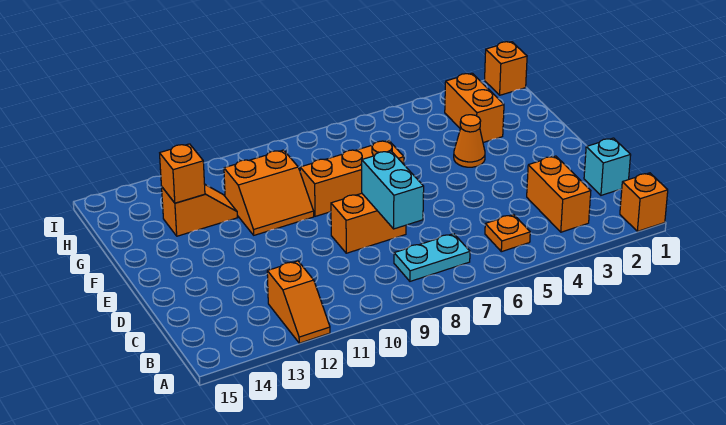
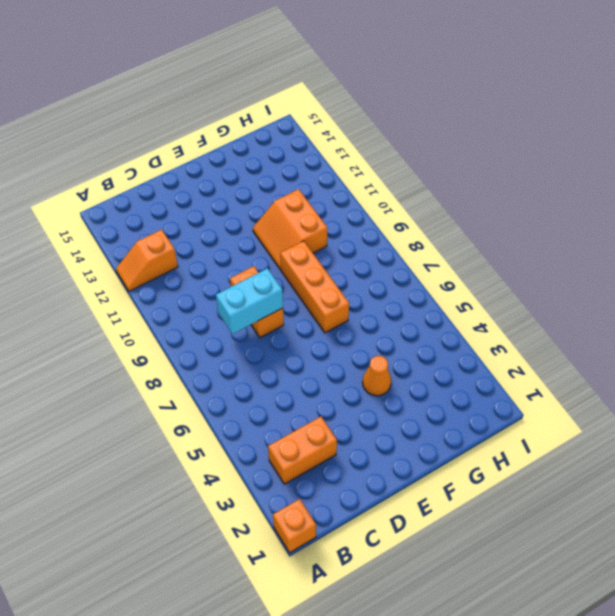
none -> orange 1x1 plate [485,215,530,252]
none -> cyan 1x2 plate [394,234,470,281]
none -> cyan 1x1 brick [584,138,631,195]

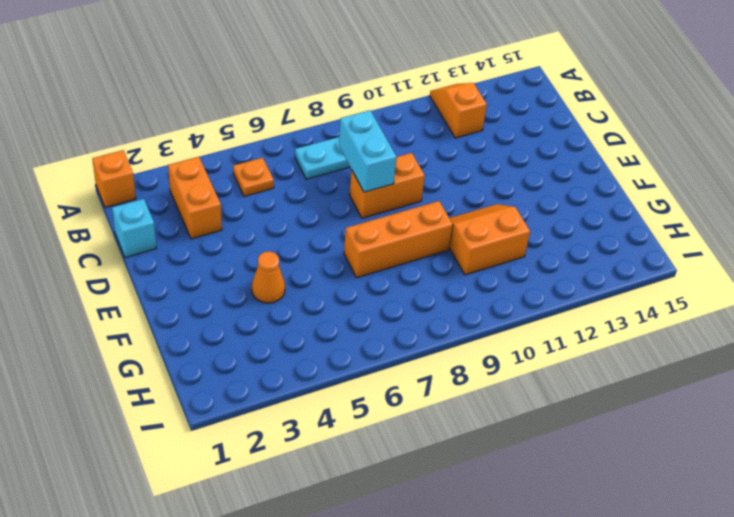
none -> orange 1x2 brick [445,73,504,142]
none -> orange 1x2 slope [162,185,238,236]
none -> orange 1x1 brick [485,42,527,95]

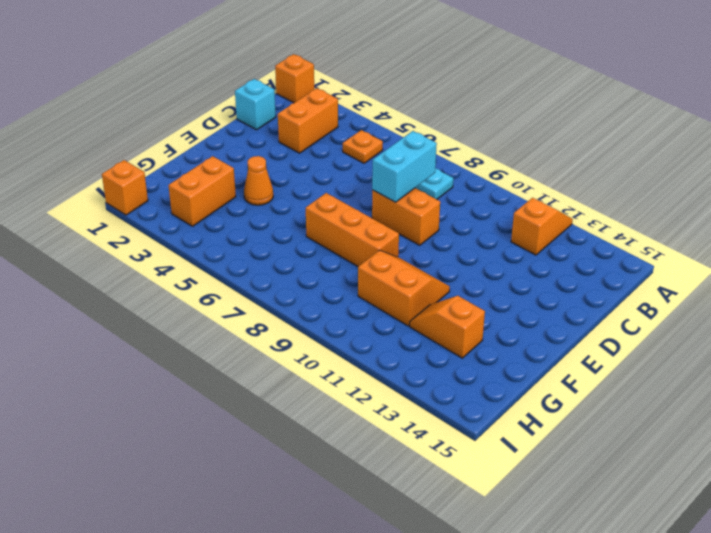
none -> orange 1x1 brick [160,144,205,203]

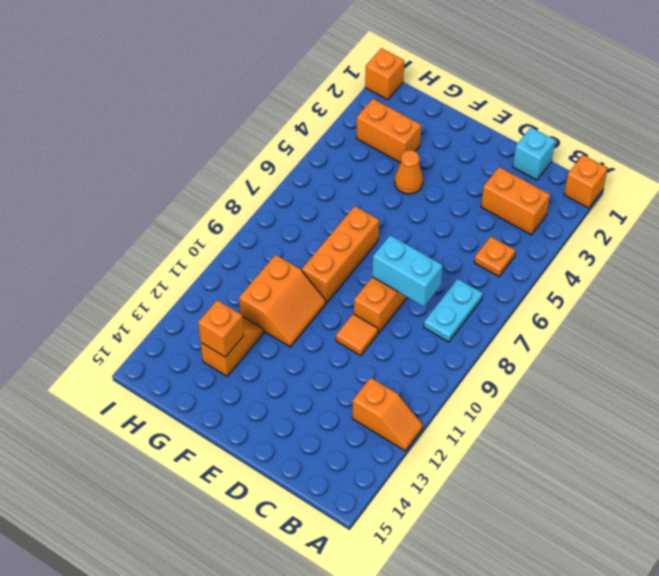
orange 1x1 tile [336,314,378,356] -> none

